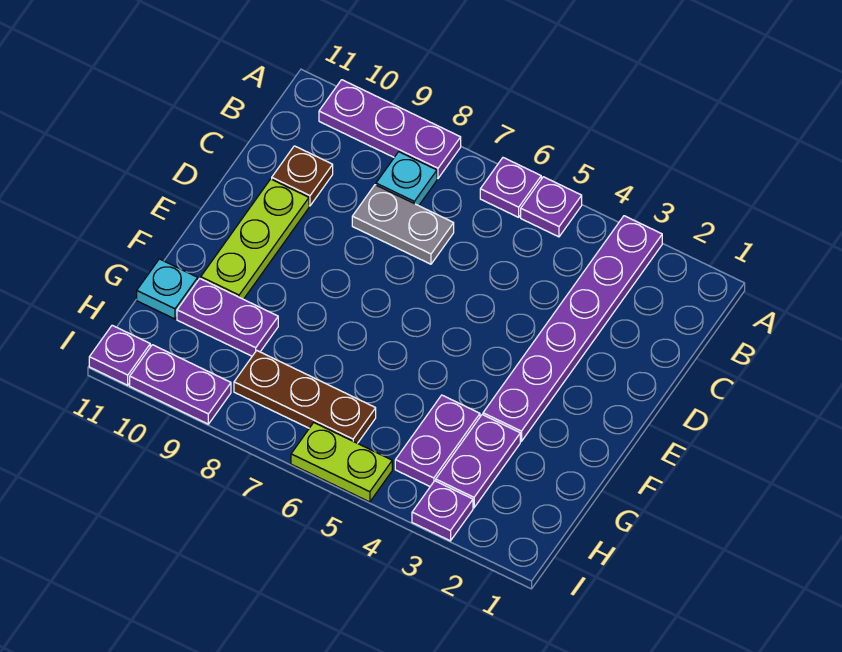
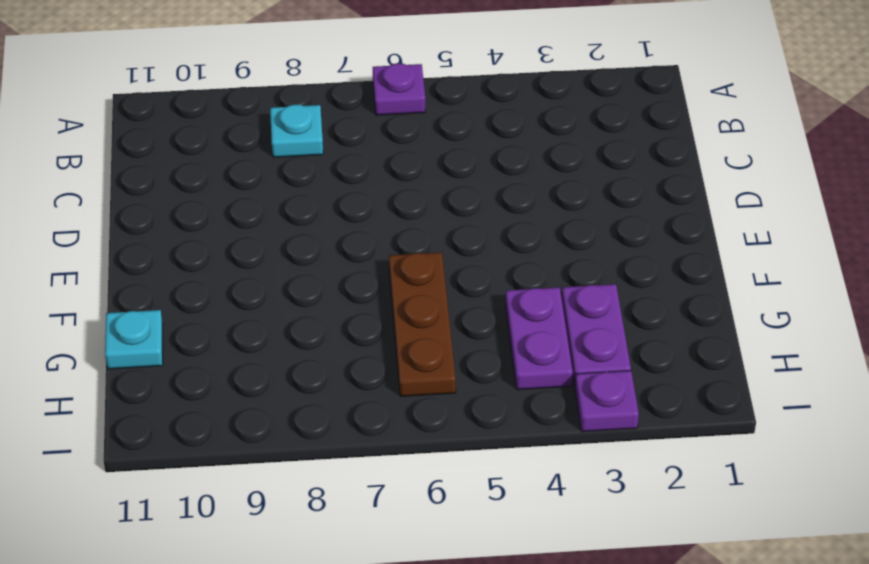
brown 1x3 plate [389,252,456,397] -> brown 1x3 plate turned to [234,351,376,443]
none -> purple 1x6 plate [483,216,662,441]
none -> purple 1x1 plate [521,177,582,237]
none -> purple 1x3 plate [319,80,461,178]

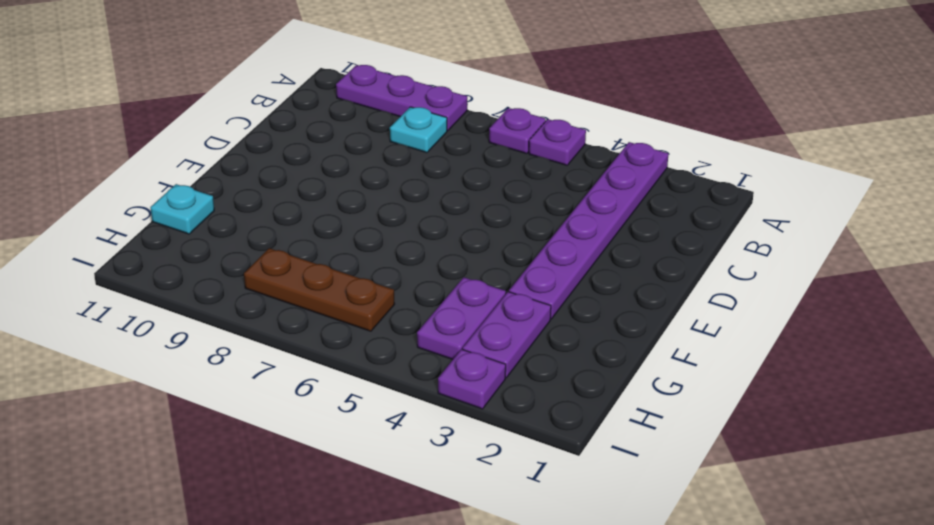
none -> grey 1x2 plate [352,185,454,264]
none -> brown 1x1 plate [272,146,333,206]
none -> lime 1x3 plate [201,179,309,299]

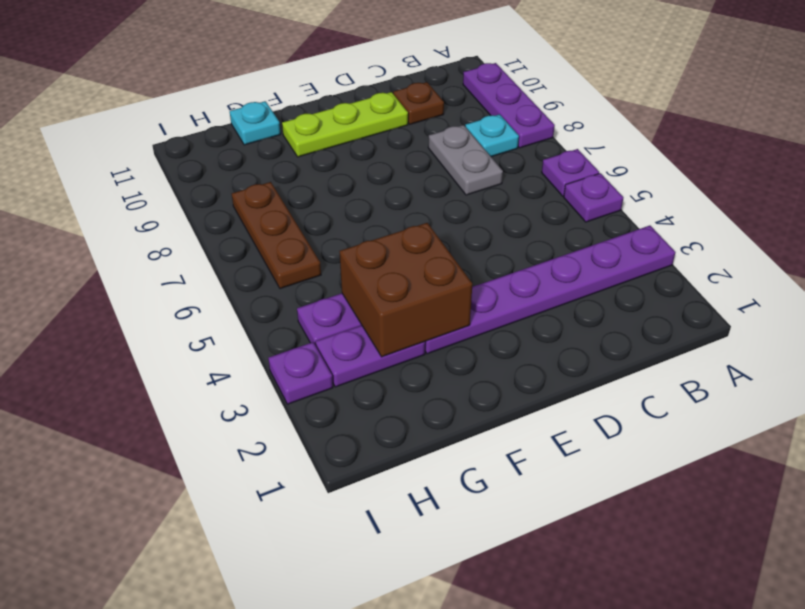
brown 2x2 brick [340,223,472,357] -> none
none -> purple 1x2 plate [177,279,278,356]
none -> lime 1x2 plate [291,423,392,502]
none -> purple 1x2 plate [130,345,231,424]

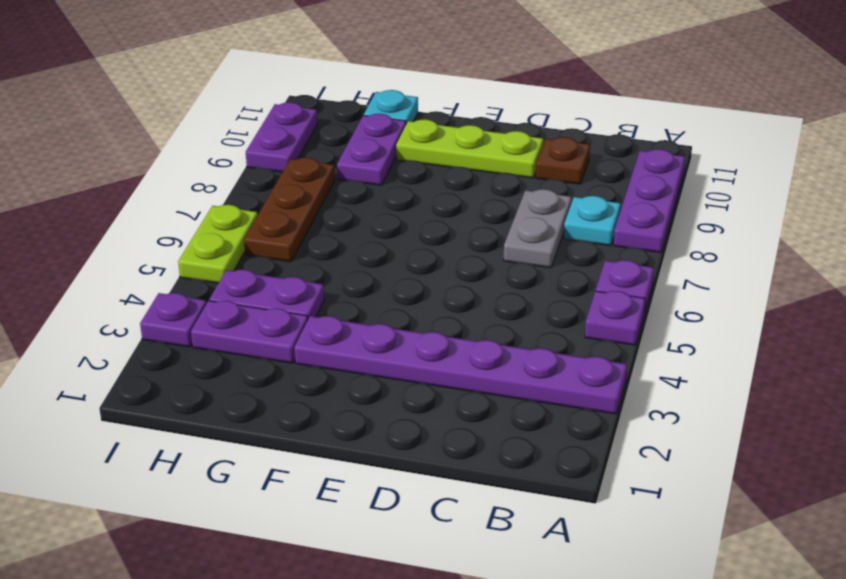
none -> purple 1x1 plate [89,325,150,385]

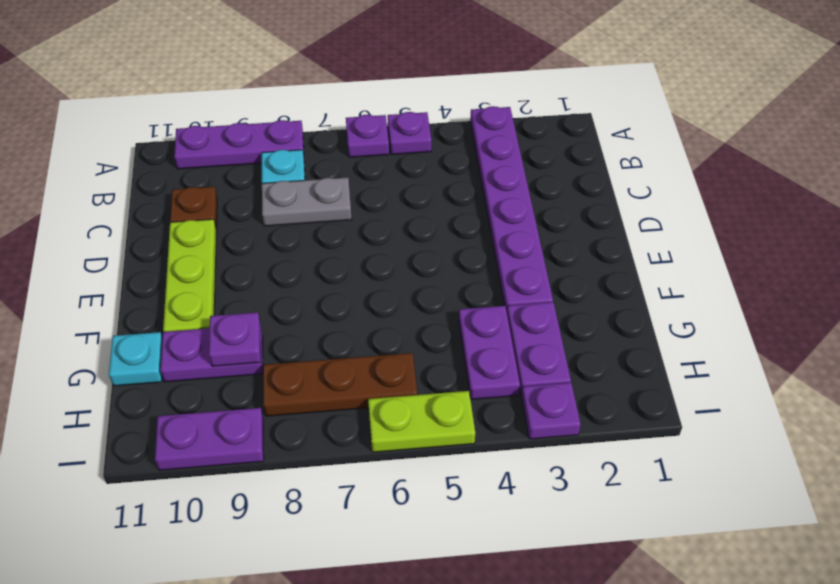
purple 1x1 plate [209,312,261,366] -> purple 1x1 plate moved to [89,325,150,385]

